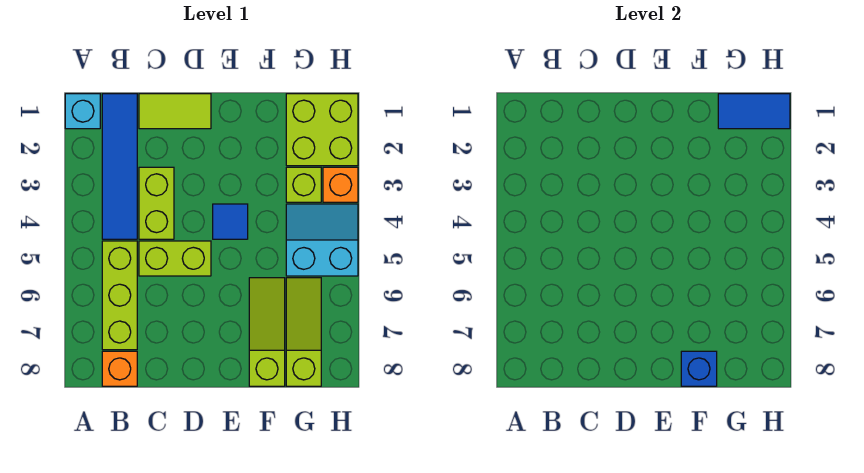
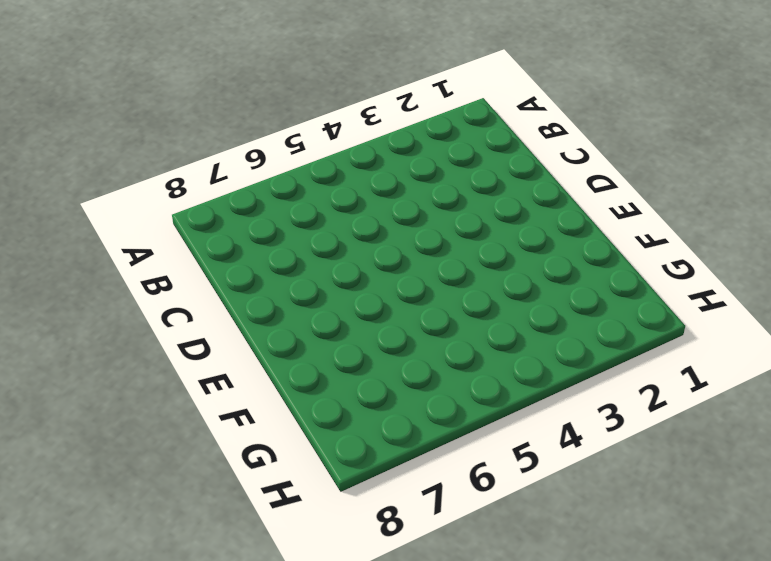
none -> cyan 1x1 brick [65,94,100,129]
none -> blue 1x4 tile [102,94,137,239]
none -> lime 1x3 brick [102,241,137,350]

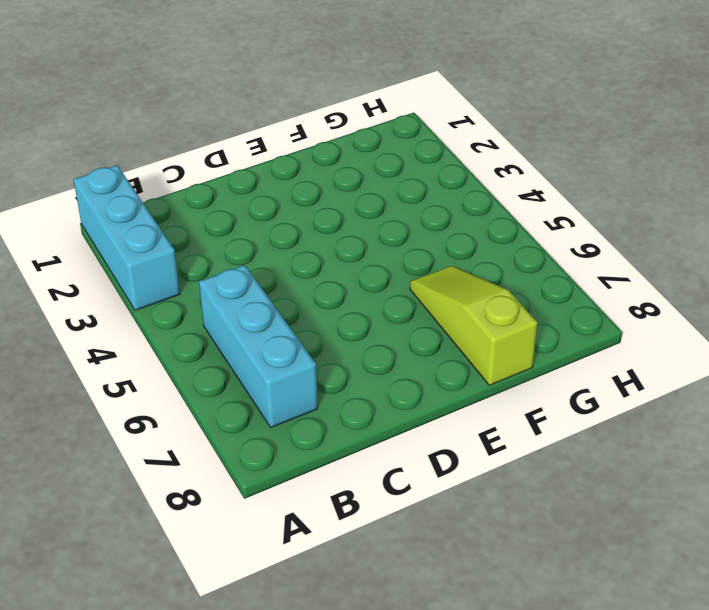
cyan 1x3 brick [73,165,180,310] -> cyan 1x1 brick [65,94,100,129]
cyan 1x3 brick [199,265,318,427] -> lime 1x3 brick [102,241,137,350]
none -> blue 1x4 tile [102,94,137,239]
none -> orange 1x1 brick [102,351,137,386]
none -> lime 1x2 tile [139,94,211,129]

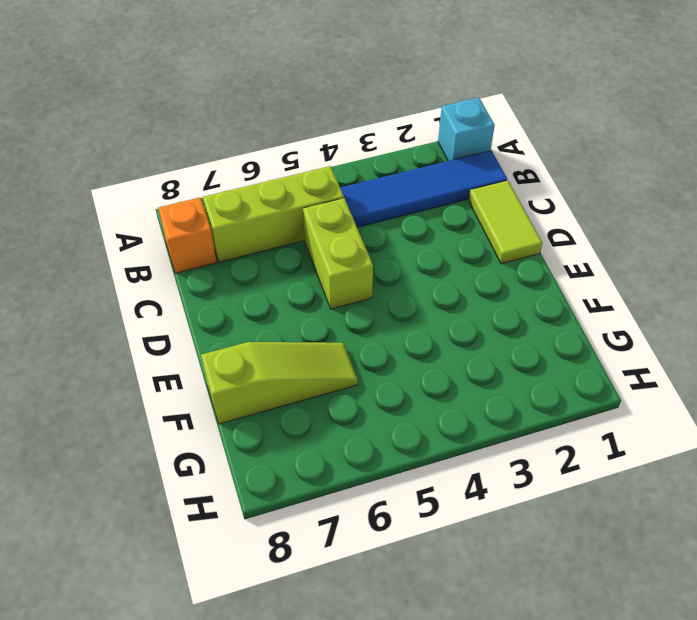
none -> lime 1x2 brick [139,167,174,239]
none -> blue 1x1 tile [213,204,248,239]
none -> lime 2x2 brick [286,94,358,166]

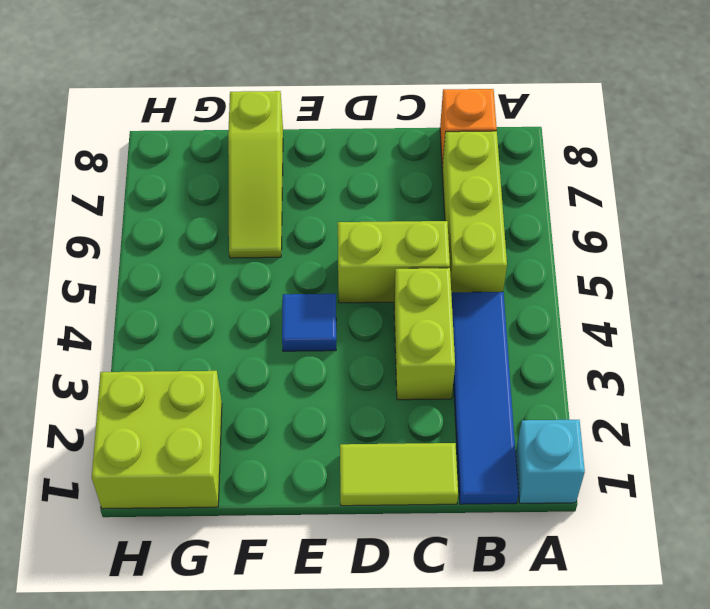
none -> lime 1x1 brick [286,167,321,202]
none -> cyan 2x2 slope [286,204,358,276]
none -> lime 1x3 slope [286,278,321,386]

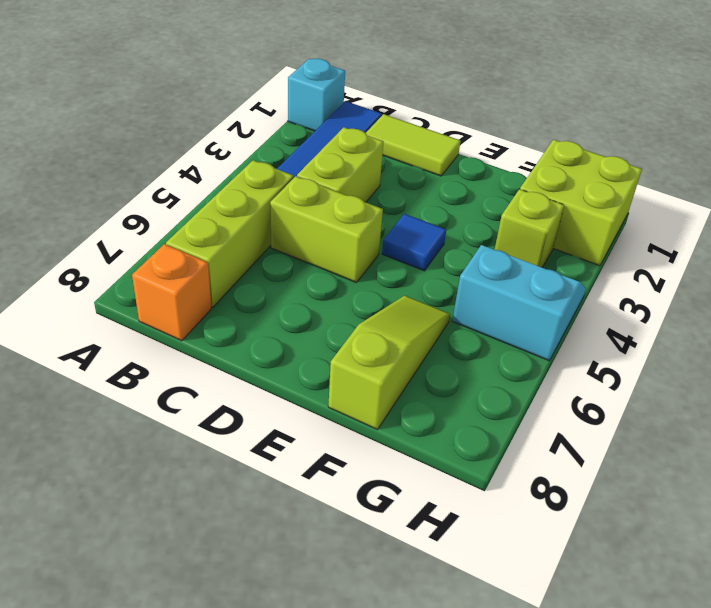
none -> lime 1x3 slope [286,278,321,386]
none -> orange 1x1 brick [323,167,358,202]
none -> blue 1x1 brick [681,351,717,386]

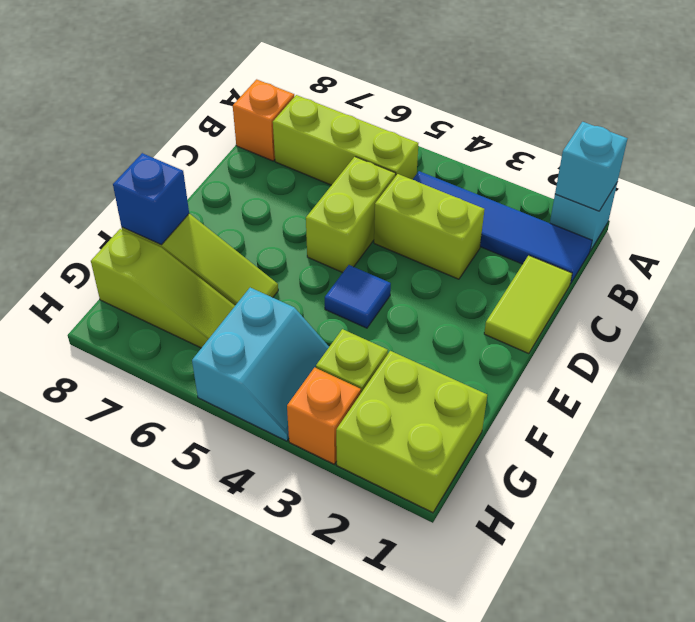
cyan 1x1 brick [555,122,628,211] -> none
none -> blue 1x2 tile [718,94,790,129]

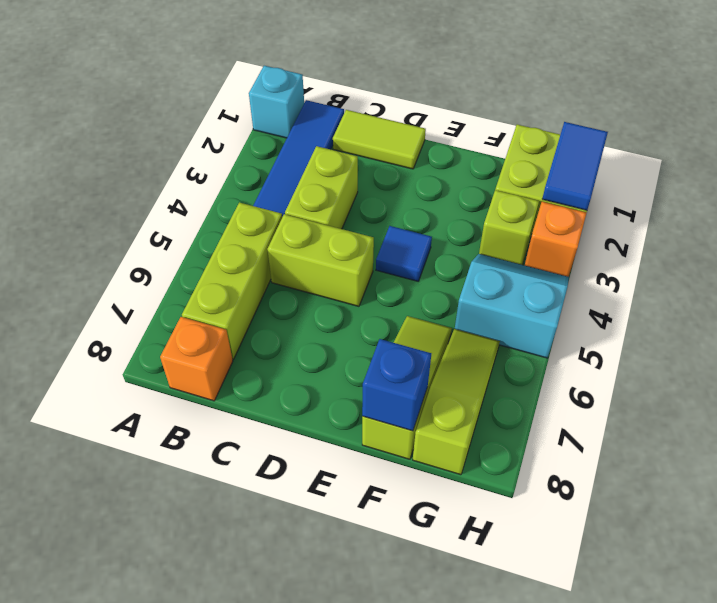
blue 1x2 tile [542,122,608,210] -> blue 1x2 tile turned to [718,94,790,129]

